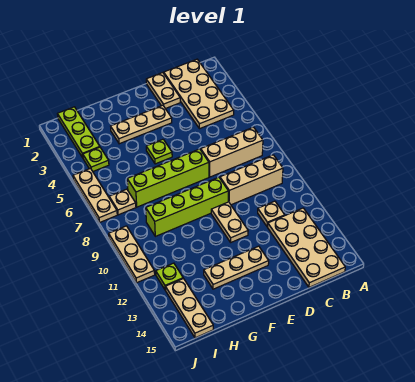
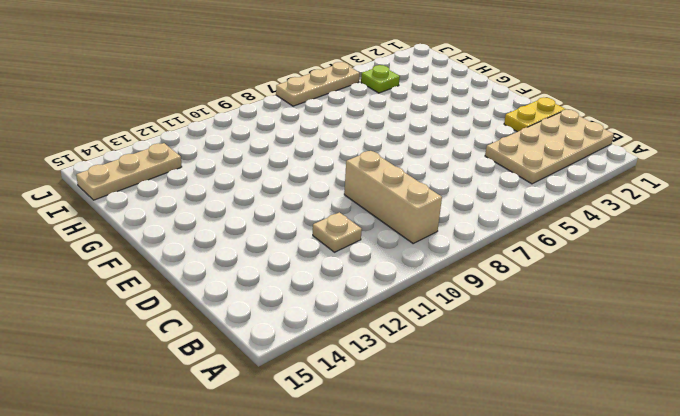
yellow 1x2 plate [504,97,566,132] -> tan 1x2 plate [146,73,180,109]
none -> tan 1x3 brick [201,127,263,177]
none -> tan 2x4 plate [268,208,345,287]
none -> tan 1x3 plate [111,105,172,144]

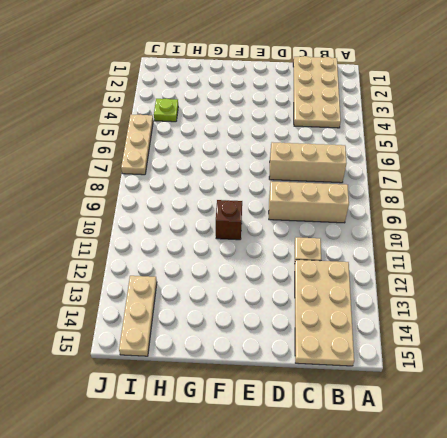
brown 1x1 brick [216,200,242,240] -> none
none -> tan 1x2 plate [146,73,180,109]
none -> tan 1x3 plate [111,105,172,144]
none -> lime 1x4 brick [127,149,209,207]

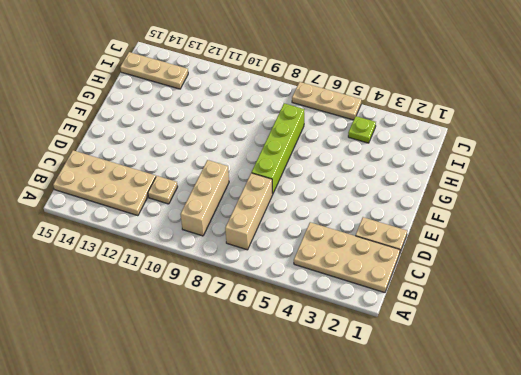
none -> tan 1x3 plate [111,105,172,144]
none -> lime 1x4 brick [146,177,228,236]
none -> tan 1x2 plate [211,202,248,242]

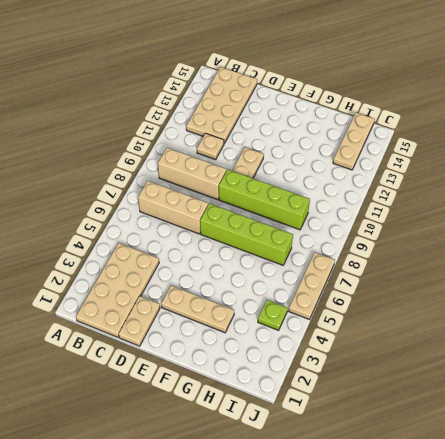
none -> tan 1x3 plate [204,246,269,289]
none -> lime 1x1 plate [146,139,172,164]
none -> lime 1x3 plate [58,107,100,158]

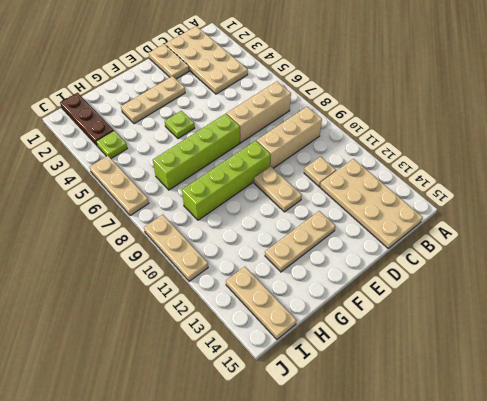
brown 1x3 plate [60,93,114,145] -> lime 1x3 plate [58,107,100,158]
none -> tan 1x1 plate [109,189,136,215]
none -> lime 1x1 plate [156,263,183,290]

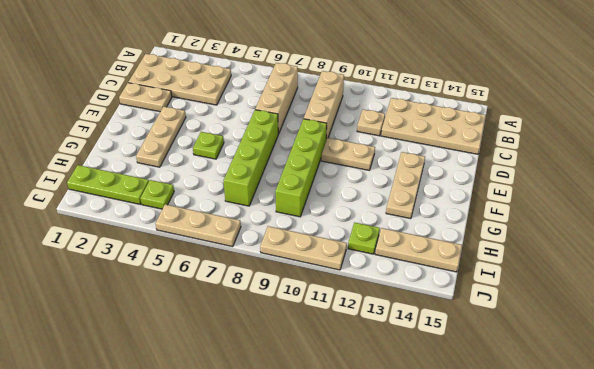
none -> tan 1x1 plate [109,189,136,215]

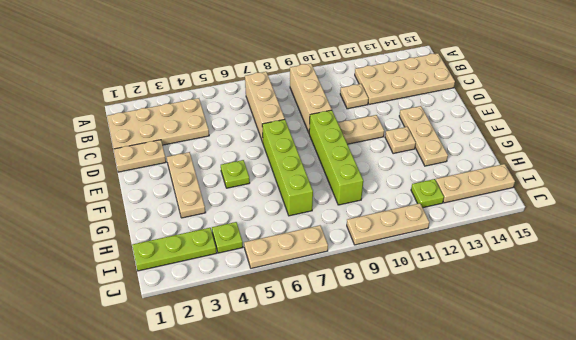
tan 1x1 plate [385,127,416,154] -> tan 1x1 plate moved to [109,189,136,215]

